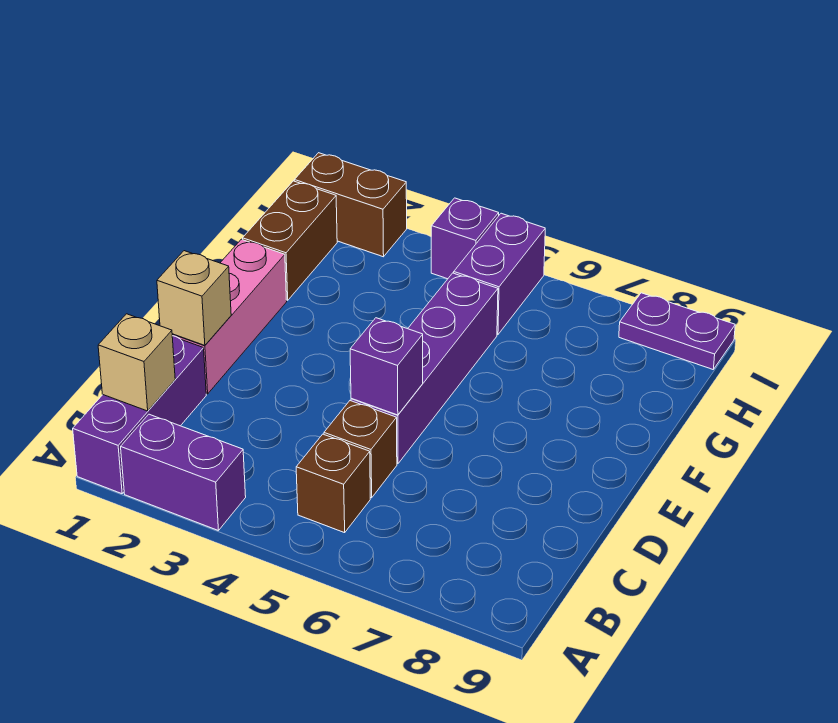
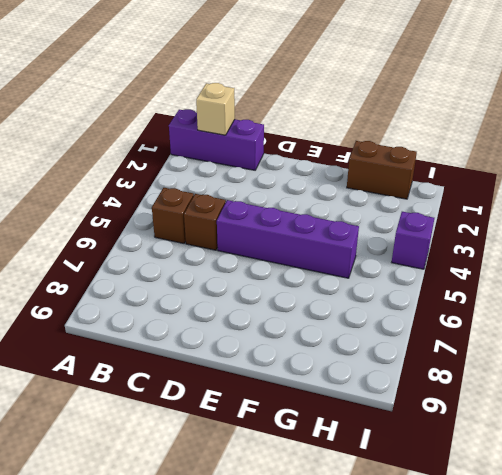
none -> purple 1x2 brick [121,414,246,531]
none -> pink 1x3 brick [172,239,287,394]
none -> purple 1x2 brick [454,213,545,335]

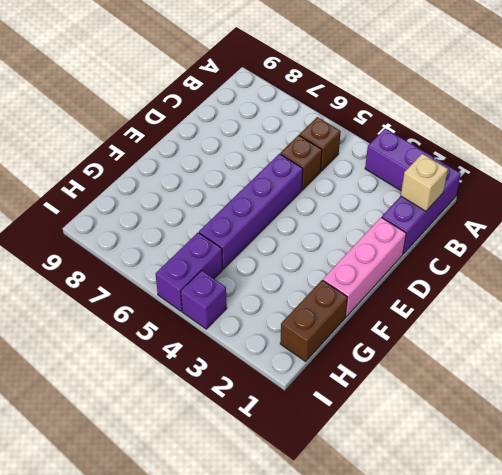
none -> brown 1x2 brick [294,153,407,257]
none -> purple 1x2 plate [619,293,735,369]
none -> tan 1x1 brick [157,251,231,345]

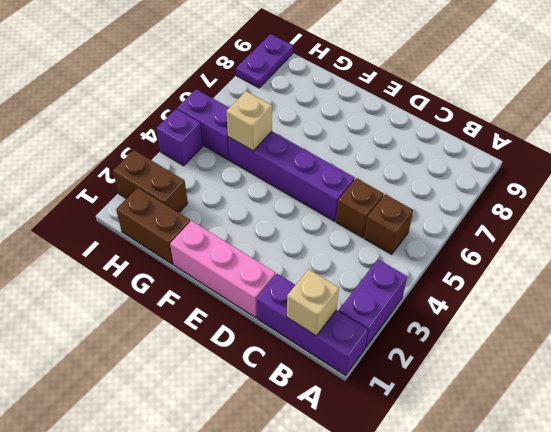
tan 1x1 brick [226,91,272,151] -> tan 1x1 brick moved to [157,251,231,345]
brown 1x2 brick [113,150,188,213] -> brown 1x2 brick turned to [294,153,407,257]
none -> purple 1x1 brick [350,318,423,415]

